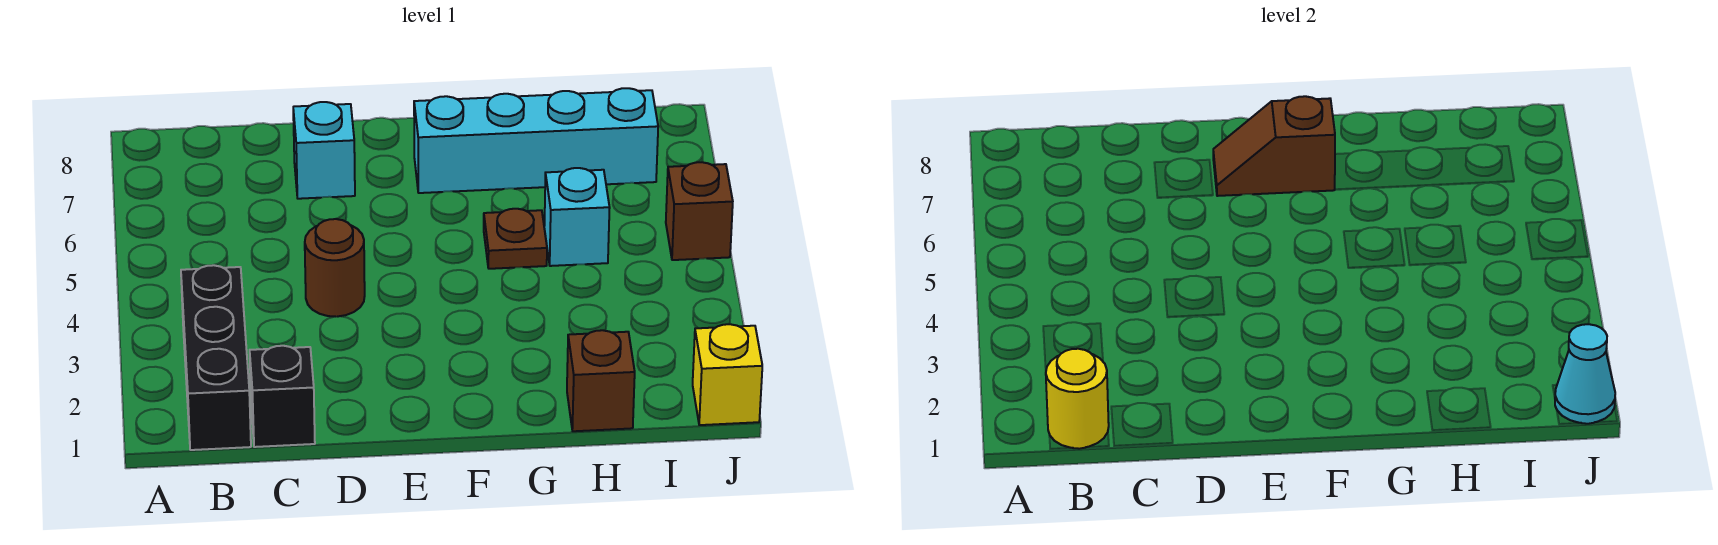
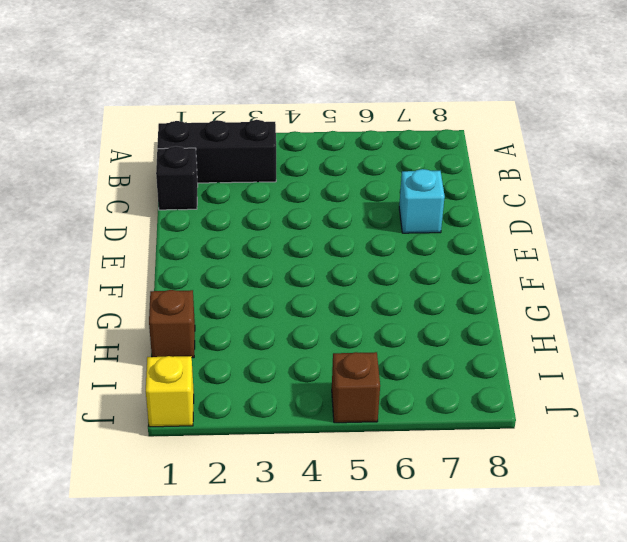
none -> brown 1x1 round brick [305,219,365,317]
none -> cyan 1x4 brick [414,88,658,193]
none -> brown 1x1 plate [484,209,547,269]

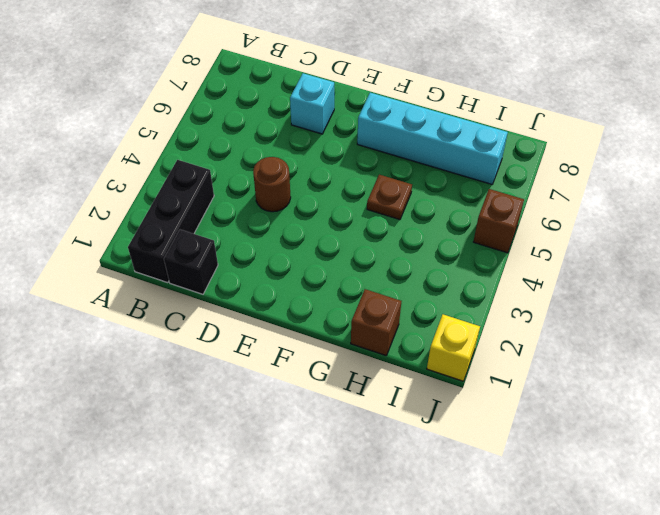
none -> cyan 1x1 brick [544,168,610,266]
none -> yellow 1x1 round brick [1046,349,1109,449]
none -> brown 1x2 slope [1213,96,1335,196]

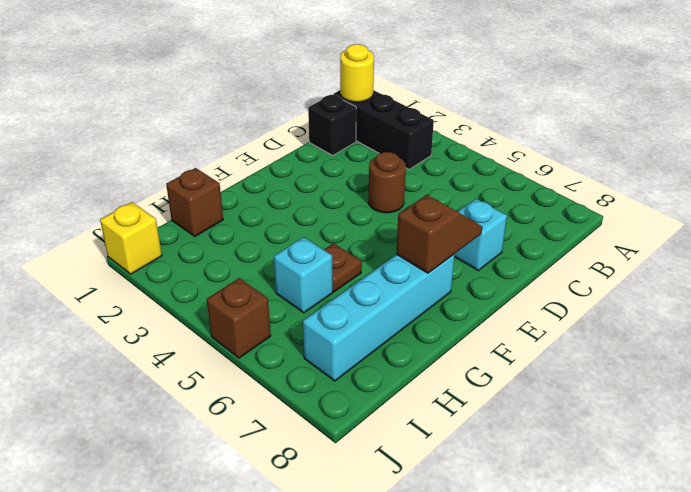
none -> cyan 1x1 cone [1555,324,1615,424]

